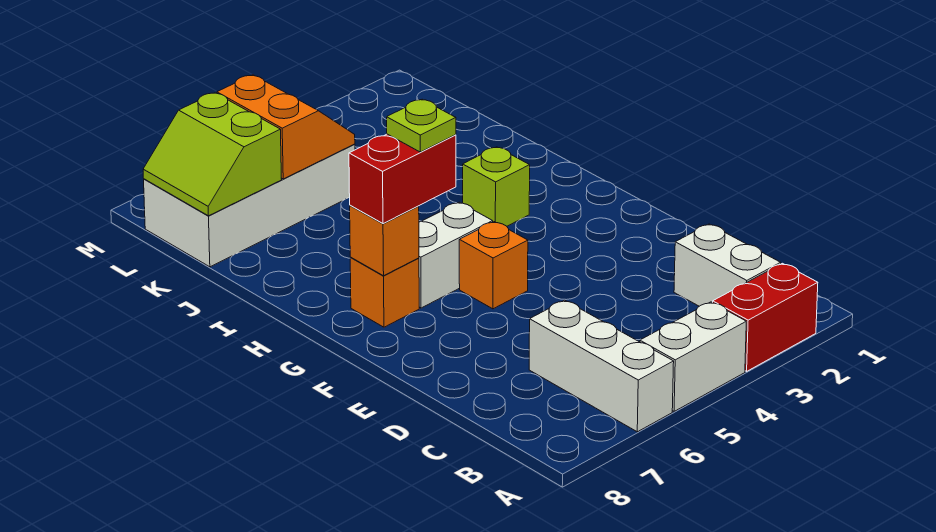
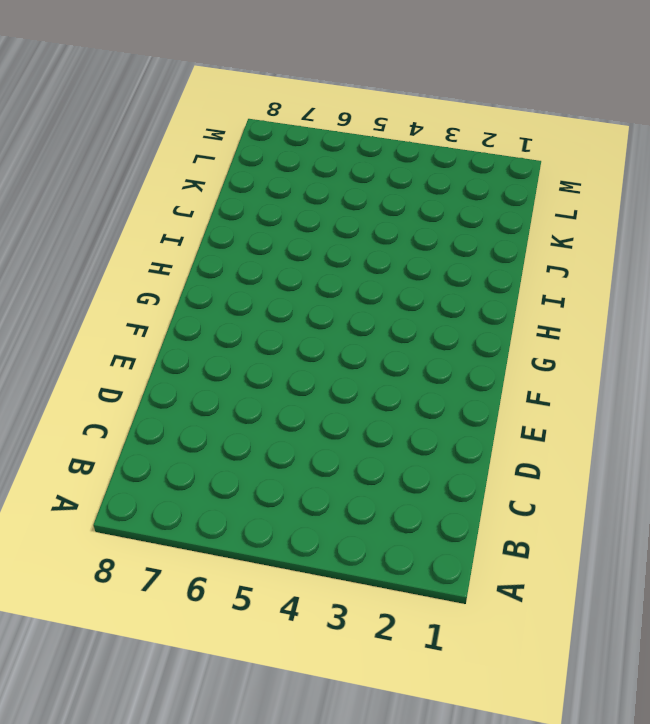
none -> red 1x2 brick [713,263,818,371]
none -> white 1x2 brick [640,302,746,411]
none -> white 1x3 brick [529,300,674,432]

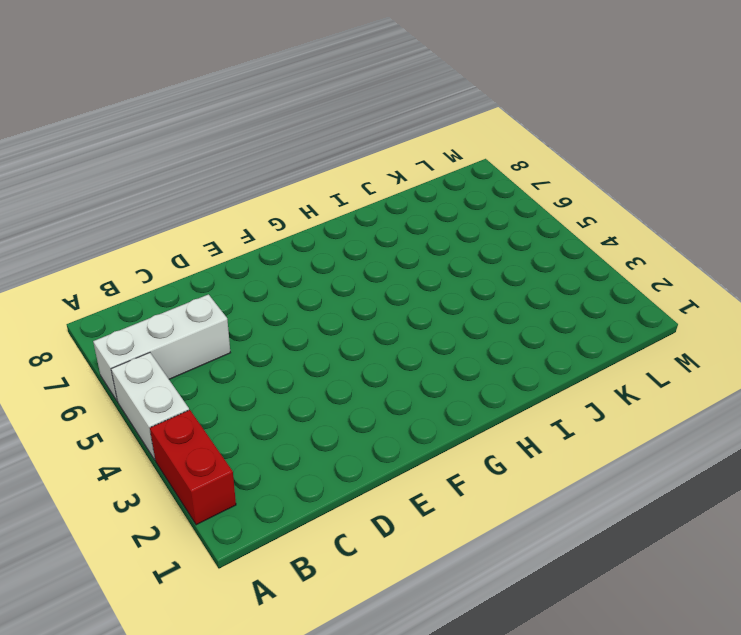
none -> white 1x2 brick [674,224,781,306]
none -> orange 1x1 brick [459,222,528,309]
none -> white 1x2 brick [419,202,493,308]

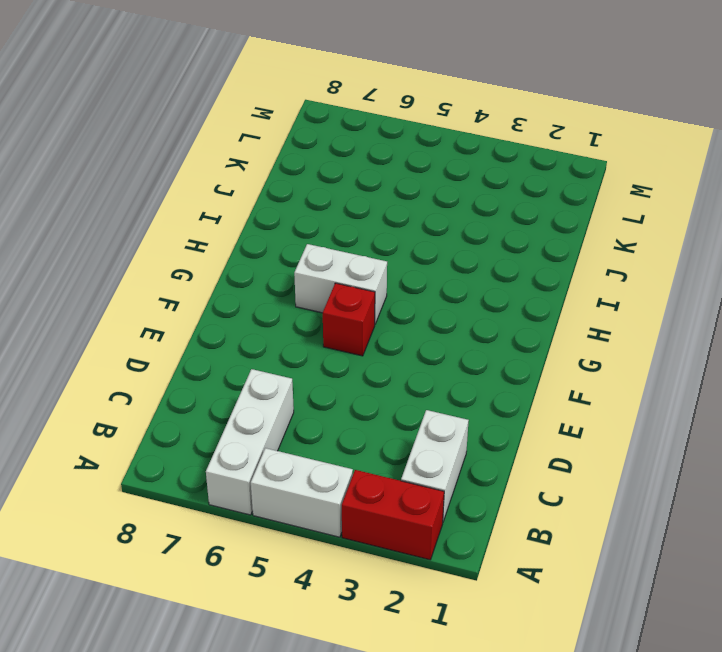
red 1x1 brick [323,283,375,356] -> orange 1x1 brick [459,222,528,309]
none -> orange 1x1 brick [350,258,419,327]
none -> lime 1x1 brick [463,147,530,226]
none -> white 2x4 brick [144,144,355,267]

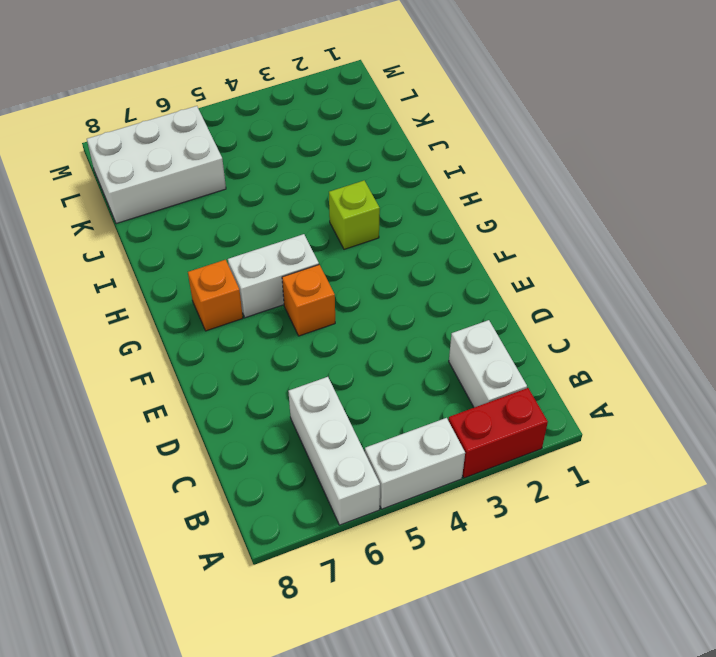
white 2x3 brick [87,106,226,224] -> white 2x4 brick [144,144,355,267]
none -> orange 1x1 brick [350,205,419,276]
none -> orange 2x2 slope [217,75,355,179]
none -> lime 2x2 slope [143,93,282,216]

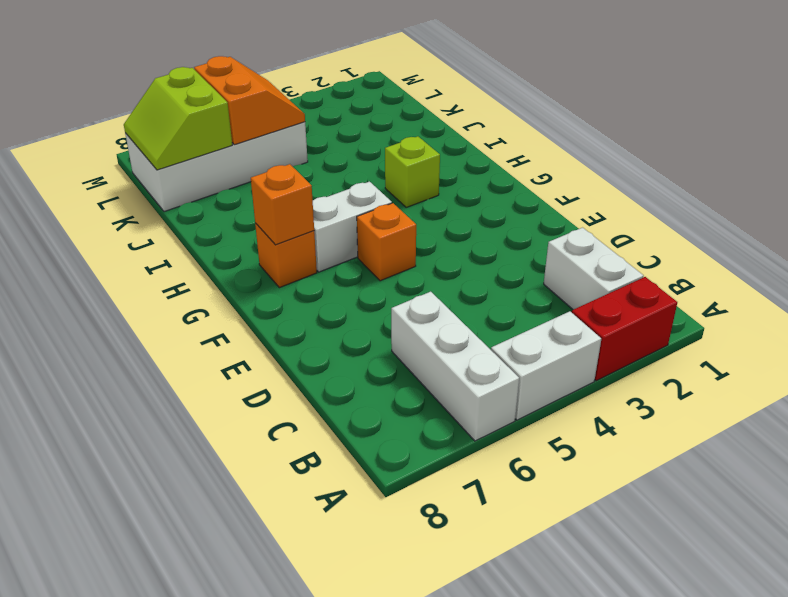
none -> red 1x2 brick [349,134,456,224]
none -> lime 1x1 plate [387,99,456,152]

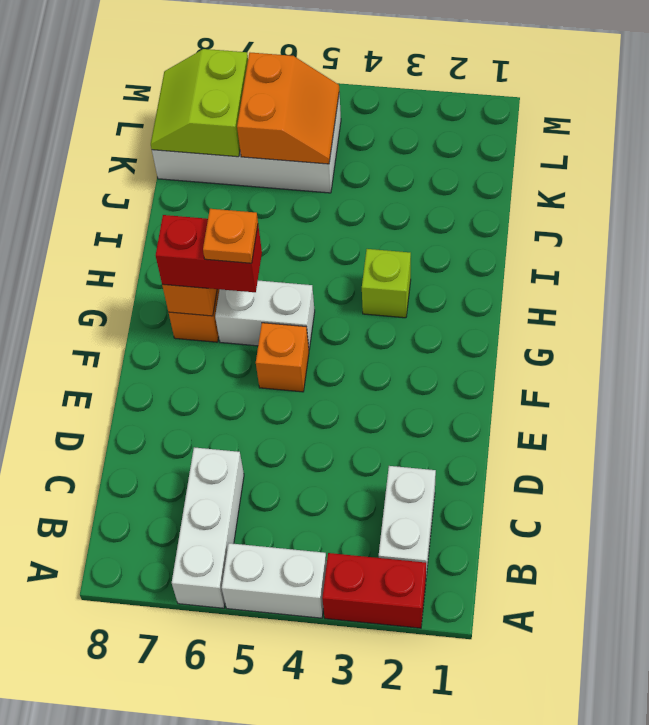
orange 1x1 plate [203,209,258,263] -> lime 1x1 plate [387,99,456,152]

